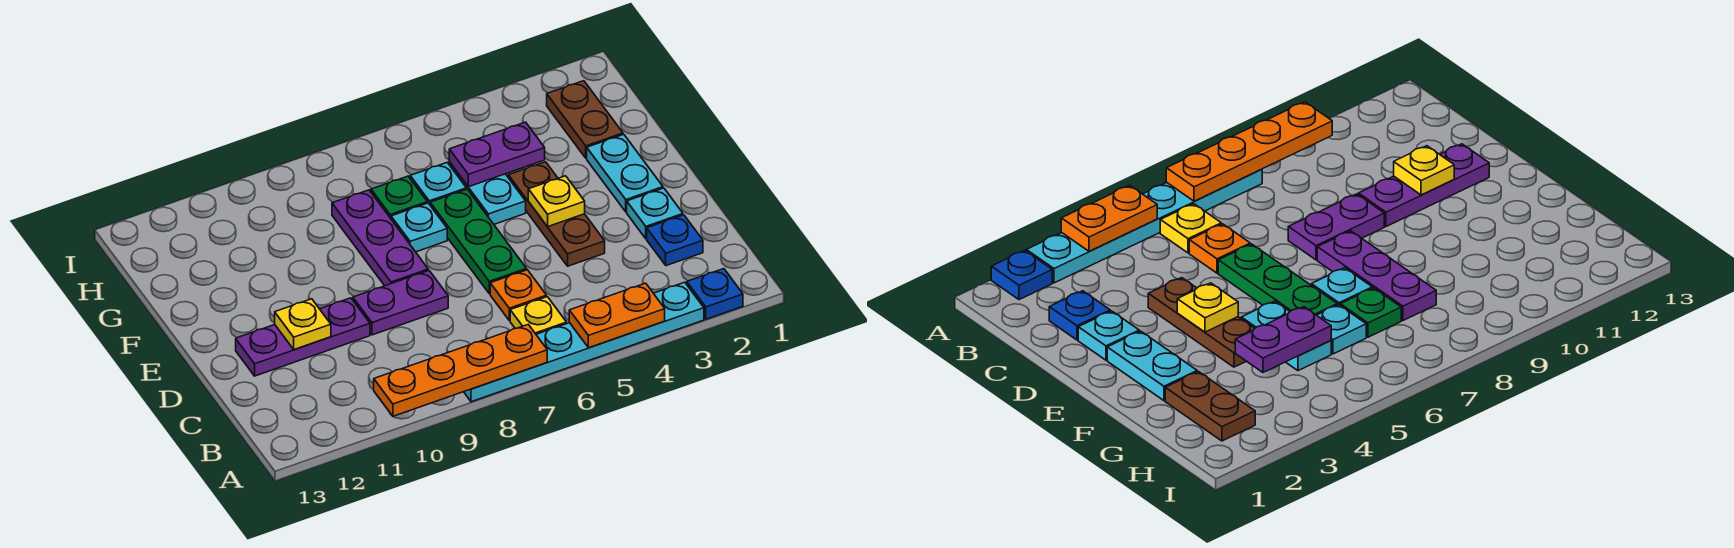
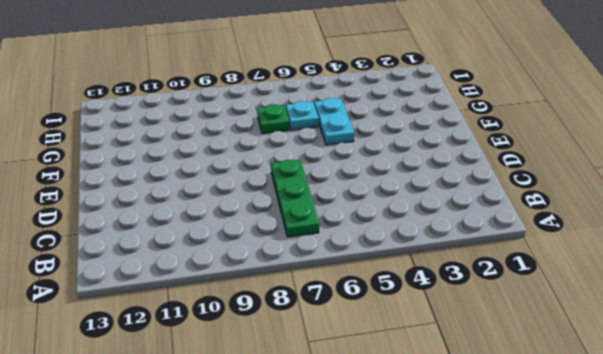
green 1x3 plate [271,160,319,237] -> green 1x3 plate moved to [430,189,527,294]
none -> blue 1x1 plate [687,269,743,319]
none -> cyan 1x6 plate [464,282,704,402]
none -> yellow 1x1 plate [510,297,567,334]

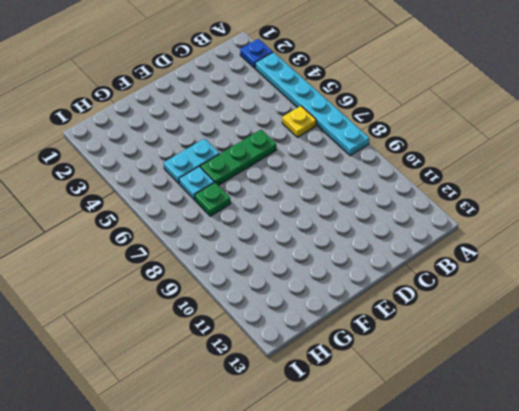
none -> blue 1x1 plate [647,215,703,266]
none -> orange 1x1 plate [490,270,547,321]
none -> cyan 1x1 plate [627,188,683,239]

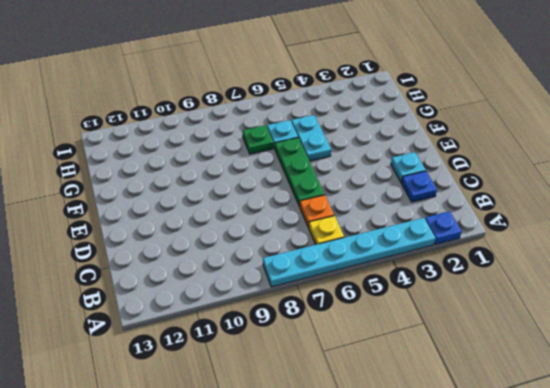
none -> brown 1x3 plate [508,162,605,266]
none -> purple 1x2 plate [353,270,448,335]
none -> purple 1x3 plate [236,298,370,376]

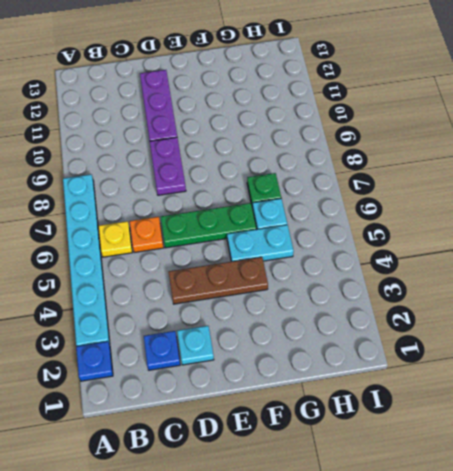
none -> cyan 1x2 plate [587,134,663,212]
none -> purple 1x3 plate [332,190,428,286]
none -> cyan 1x1 plate [391,203,447,252]

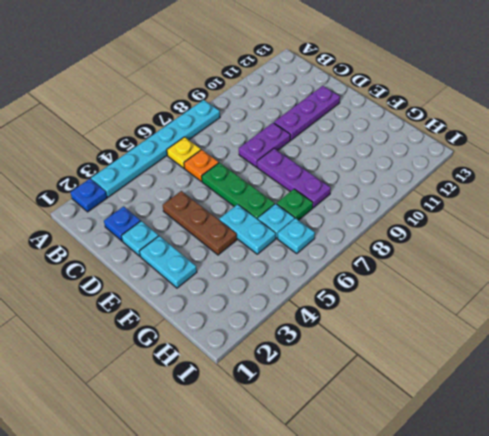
cyan 1x1 plate [278,218,315,253] -> cyan 1x1 plate moved to [391,203,447,252]
none -> brown 1x2 plate [547,81,623,158]
none -> orange 1x2 plate [569,283,665,348]
none -> orange 1x4 plate [374,325,547,416]

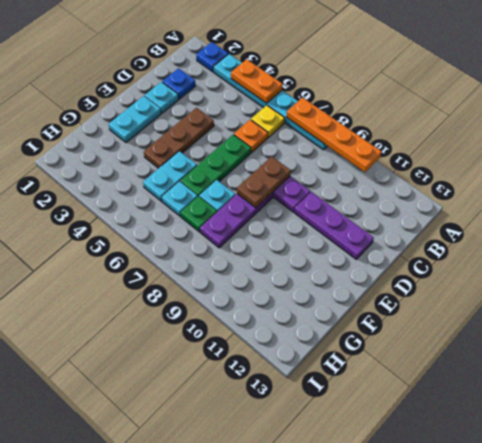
brown 1x2 plate [237,156,291,208] -> brown 1x2 plate moved to [547,81,623,158]
none -> yellow 1x1 plate [275,299,331,349]
none -> yellow 1x1 plate [528,176,585,227]
none -> purple 1x2 plate [449,122,545,187]

